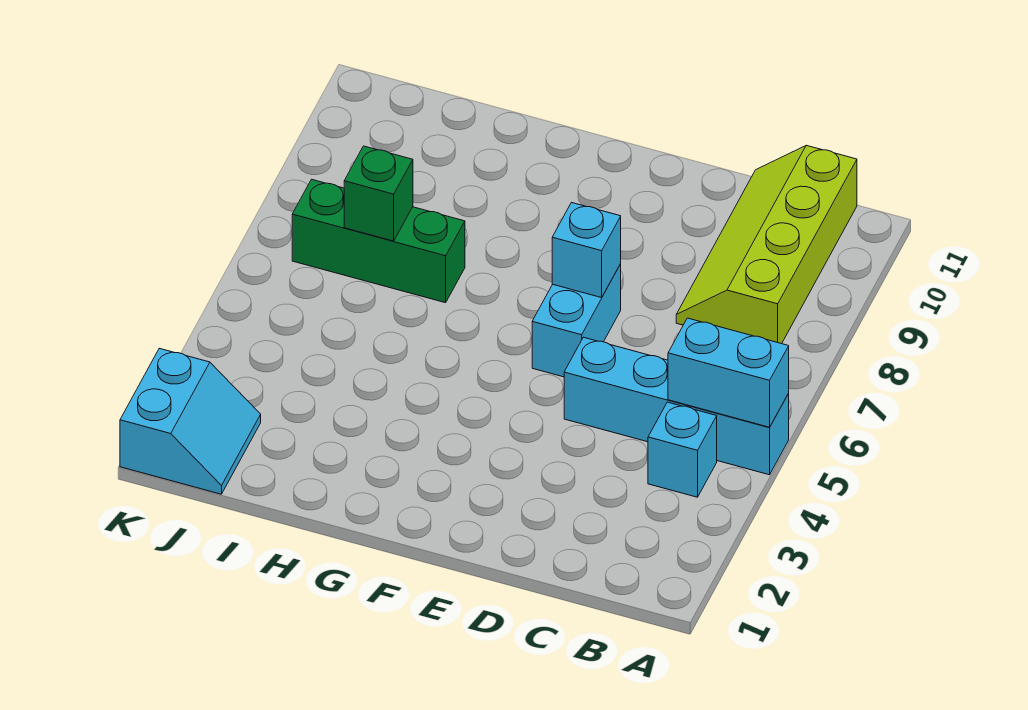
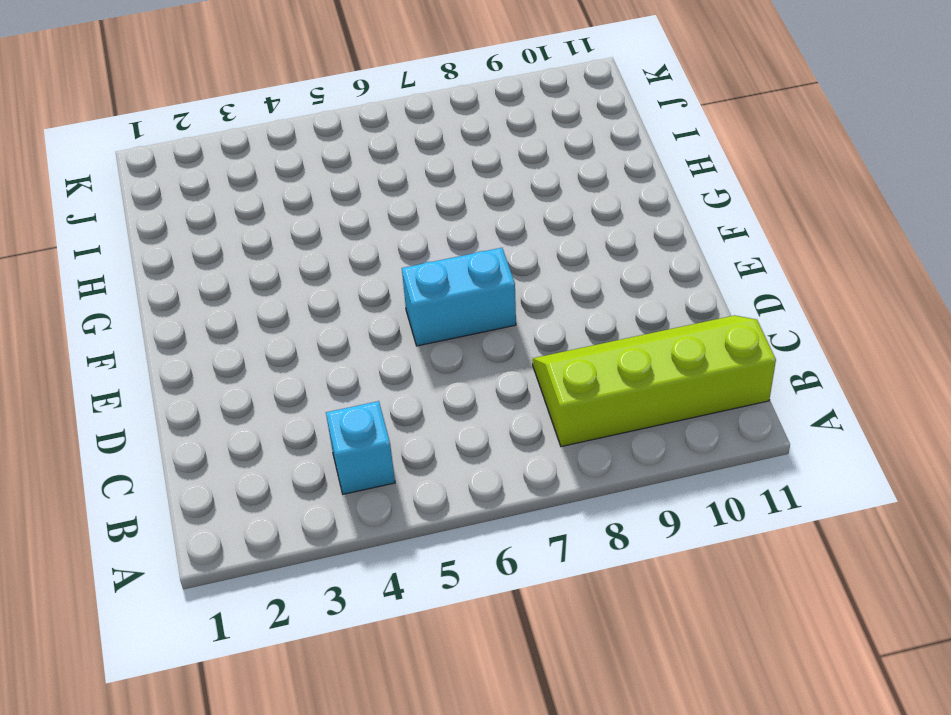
none -> cyan 1x4 brick [564,337,789,475]
none -> green 1x3 brick [292,179,465,303]

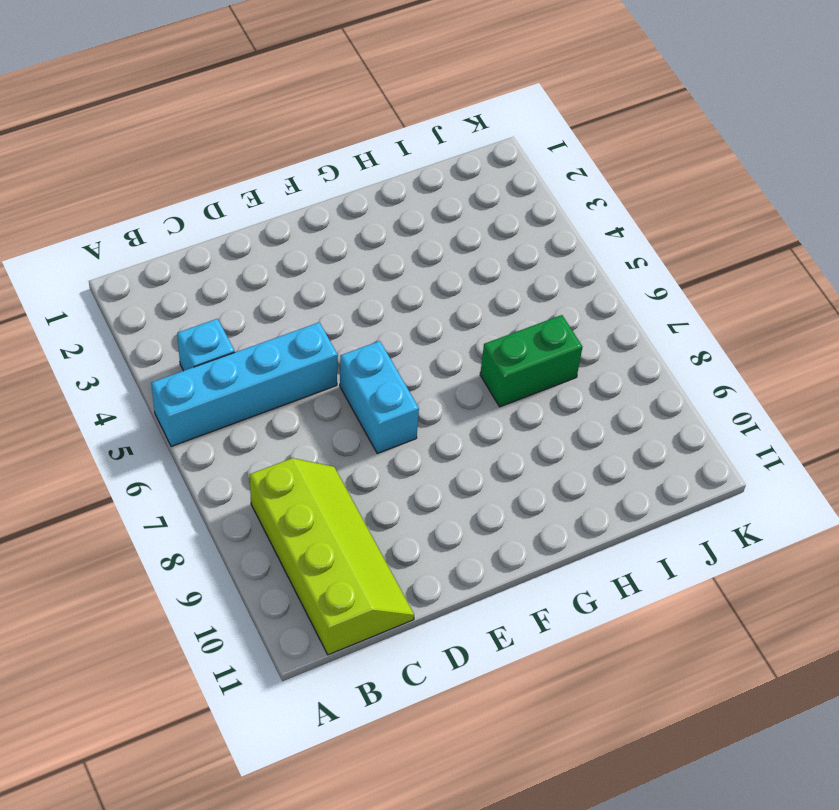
green 1x2 brick [480,315,582,407] -> green 1x3 brick [292,179,465,303]
none -> cyan 2x2 slope [120,348,261,494]
none -> cyan 1x2 brick [668,318,789,427]

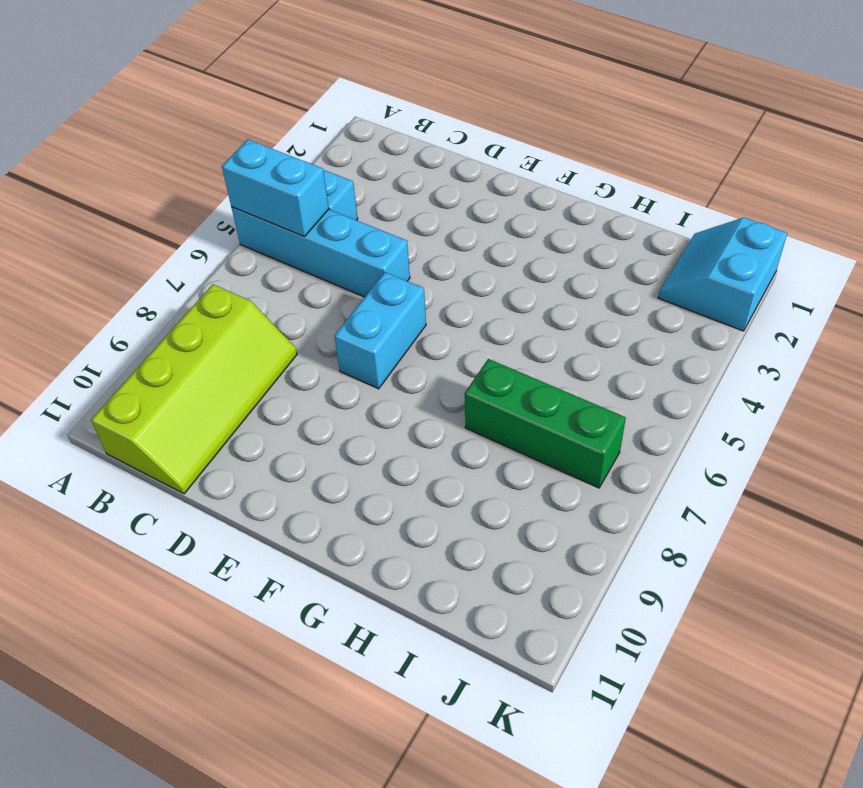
none -> cyan 1x1 brick [552,203,621,298]
none -> green 1x1 brick [344,146,413,241]

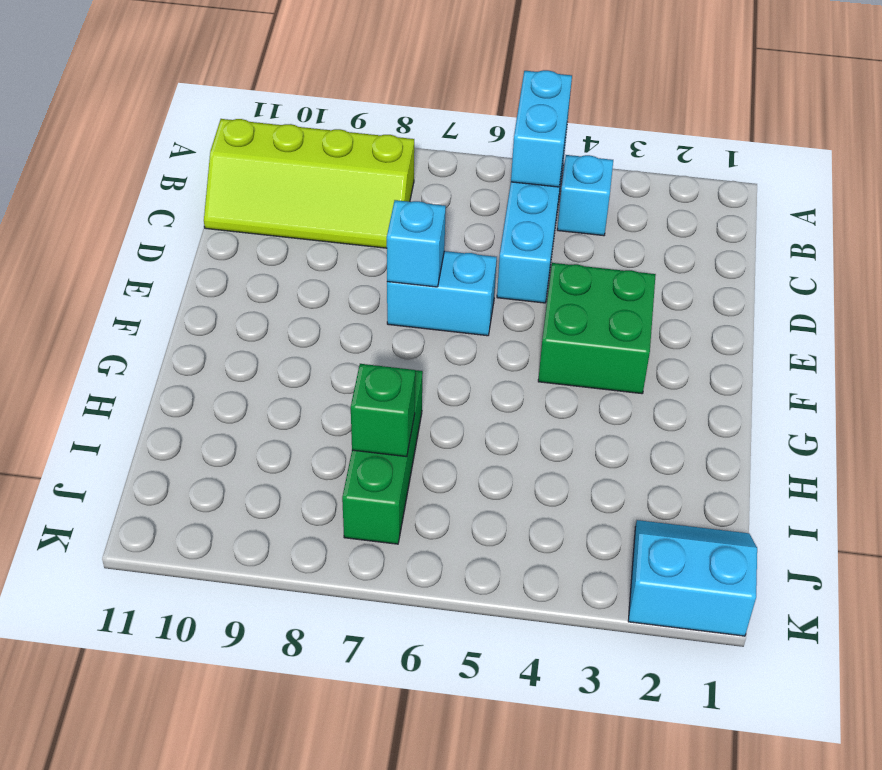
green 2x2 brick [538,263,656,394] -> none

